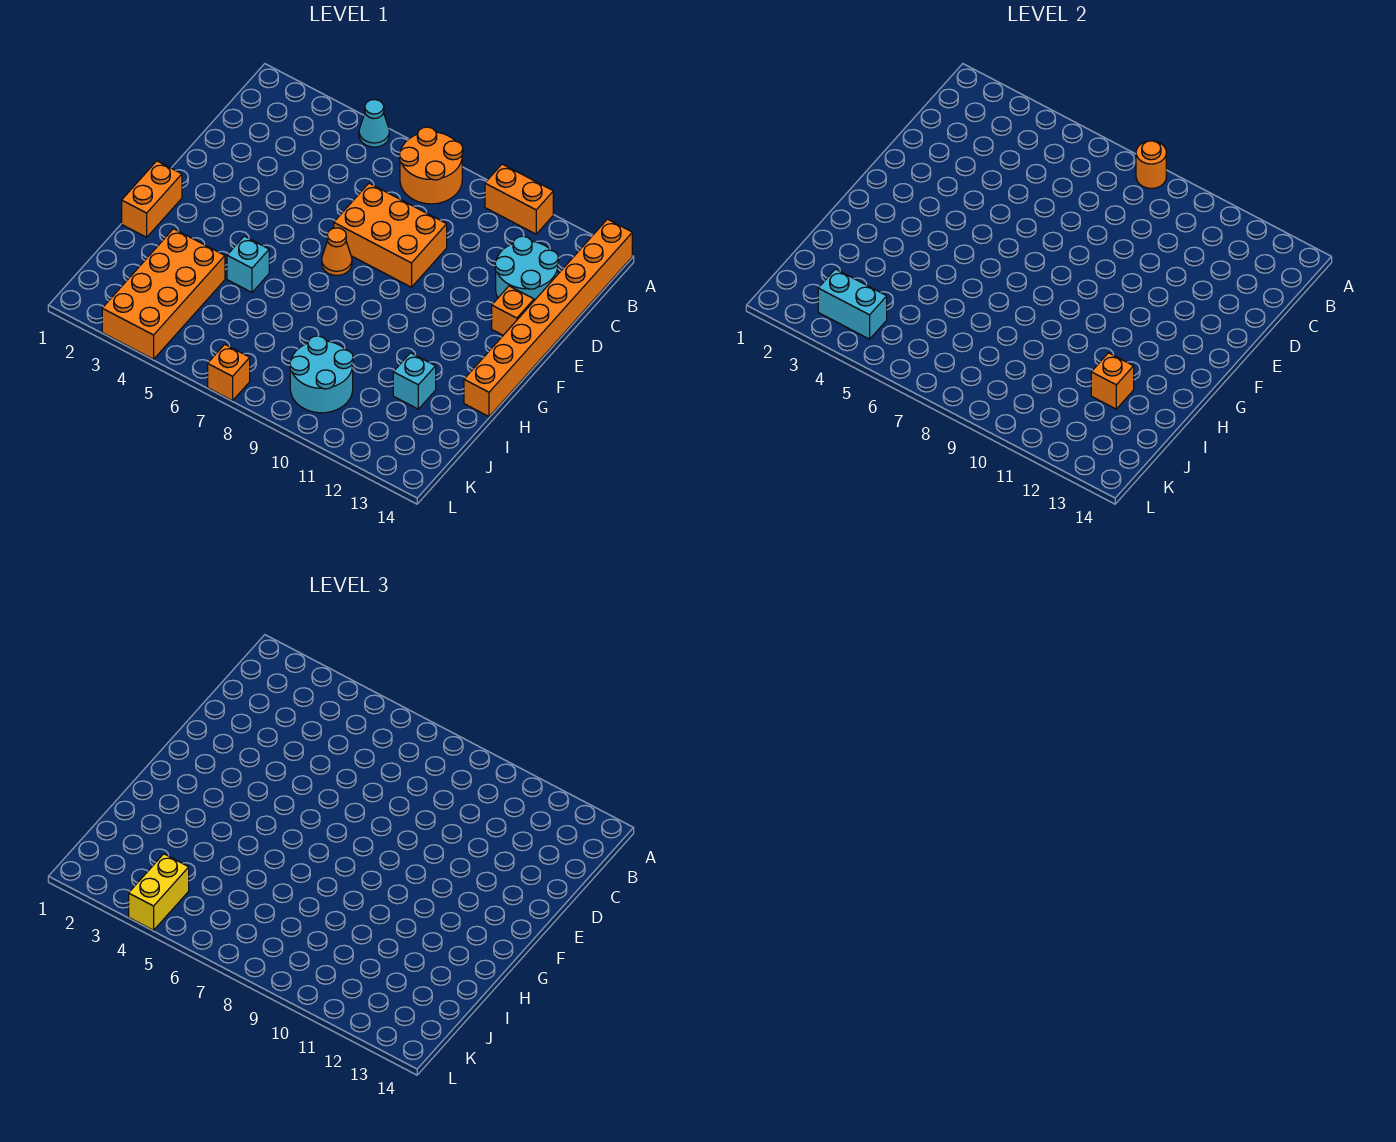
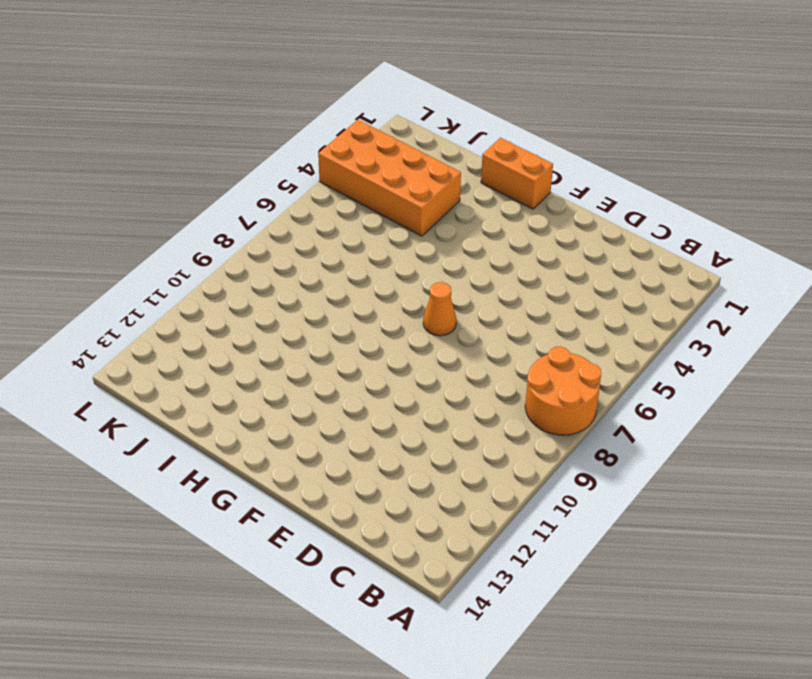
none -> cyan 1x1 cone [359,100,389,147]
none -> orange 1x2 brick [485,164,553,234]
none -> orange 1x8 brick [464,219,632,417]

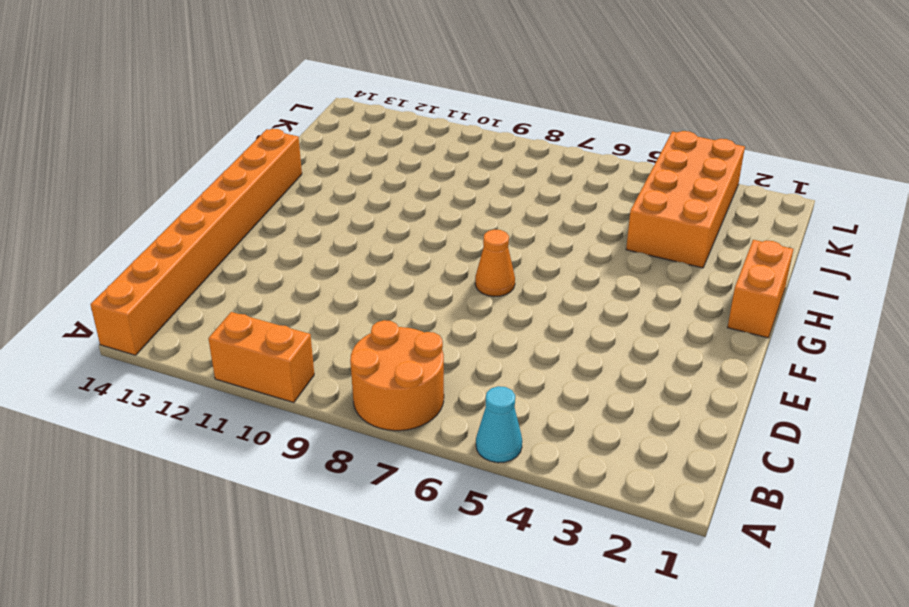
none -> cyan 2x2 round brick [495,236,559,301]
none -> orange 2x3 brick [334,183,447,287]
none -> orange 1x1 brick [492,286,534,335]

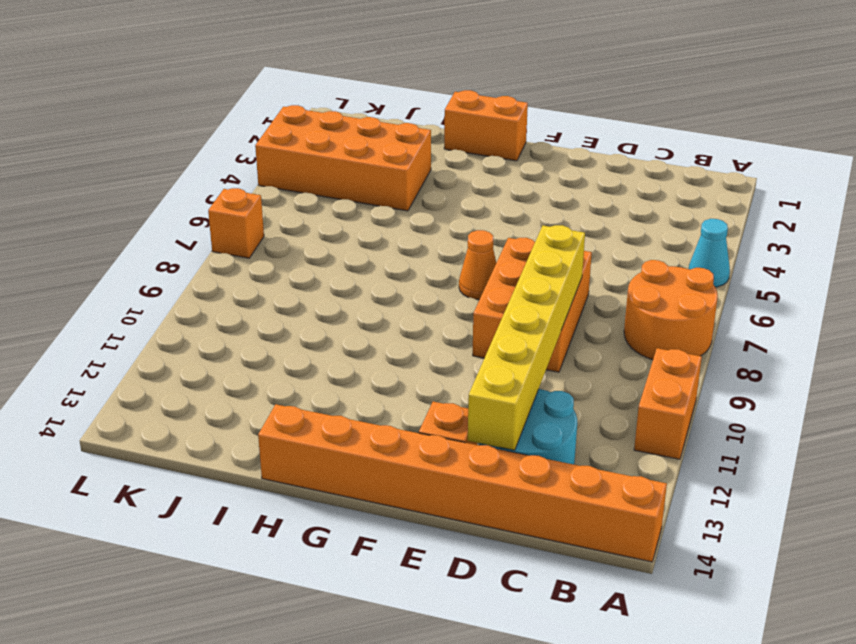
yellow 1x6 brick [468,225,585,450] -> none
none -> cyan 1x1 brick [227,236,269,292]
none -> cyan 1x1 brick [393,353,436,409]
none -> cyan 2x2 round brick [290,336,353,413]

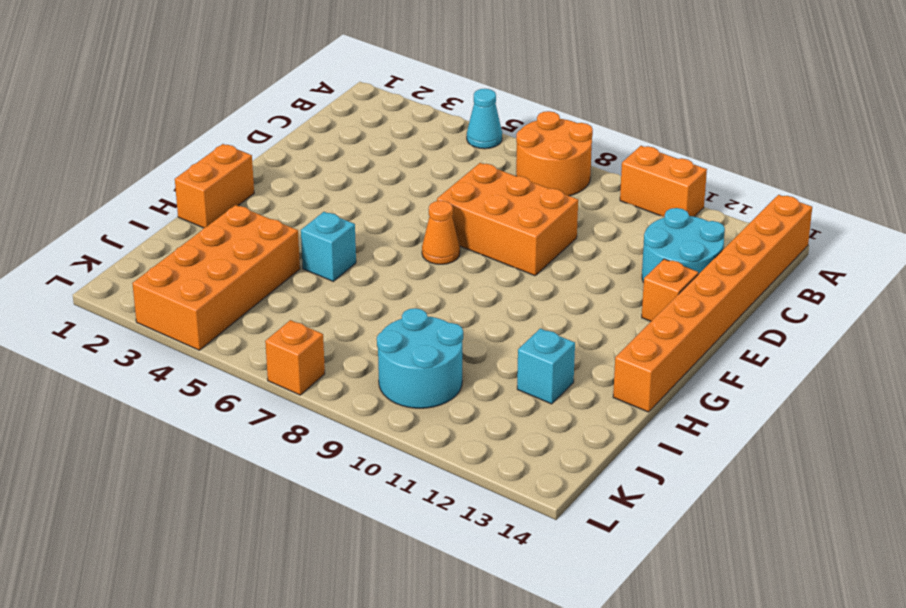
none -> orange 1x1 round brick [1136,141,1166,189]
none -> orange 1x1 brick [1091,353,1134,409]
none -> cyan 1x2 brick [818,269,887,339]

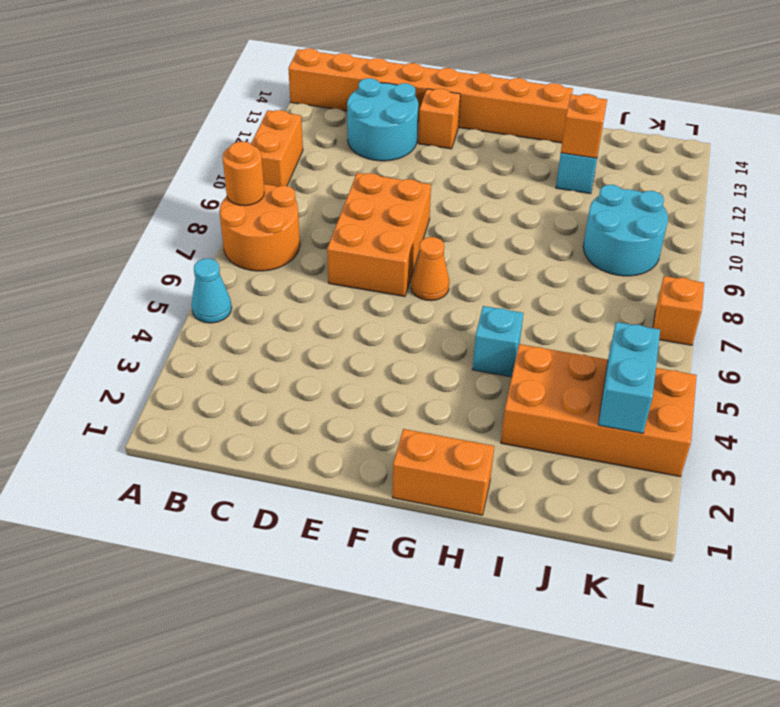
none -> yellow 1x2 brick [129,854,189,930]

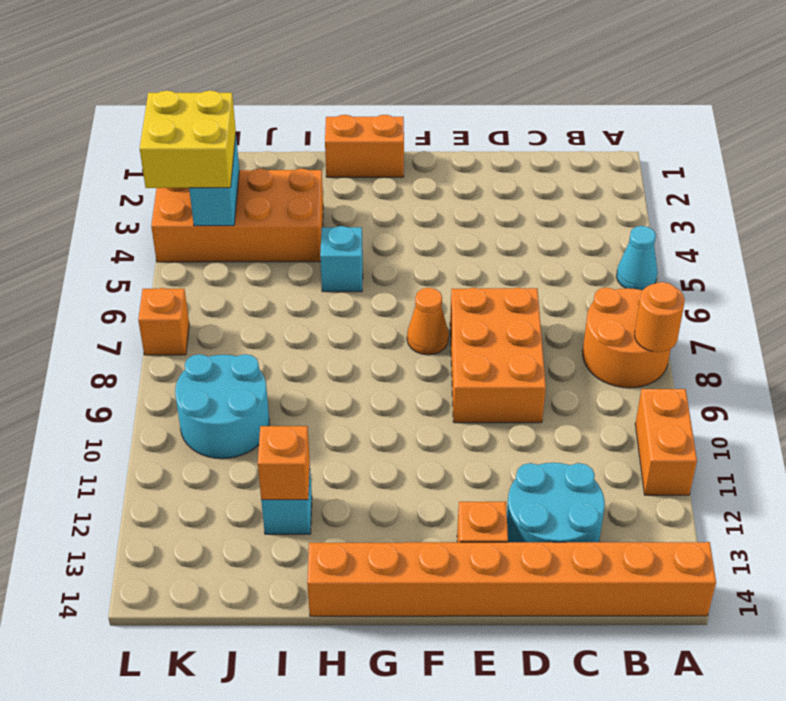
yellow 2x2 brick [140,90,236,188] -> yellow 1x2 brick [129,854,189,930]

